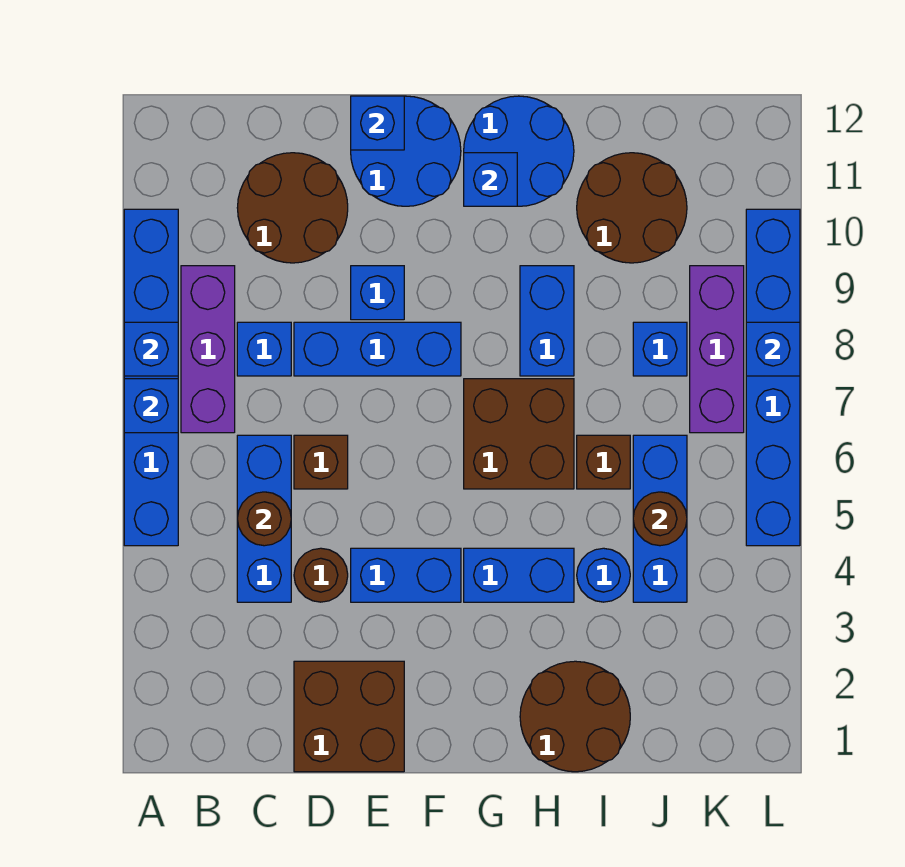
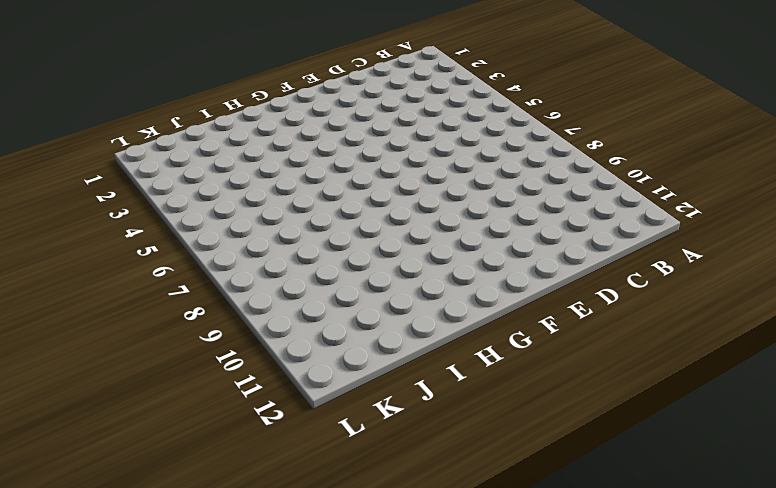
none -> blue 1x6 brick [124,209,178,546]
none -> purple 1x3 brick [181,266,235,433]
none -> blue 1x3 brick [237,435,291,602]
none -> blue 1x1 brick [237,322,291,376]

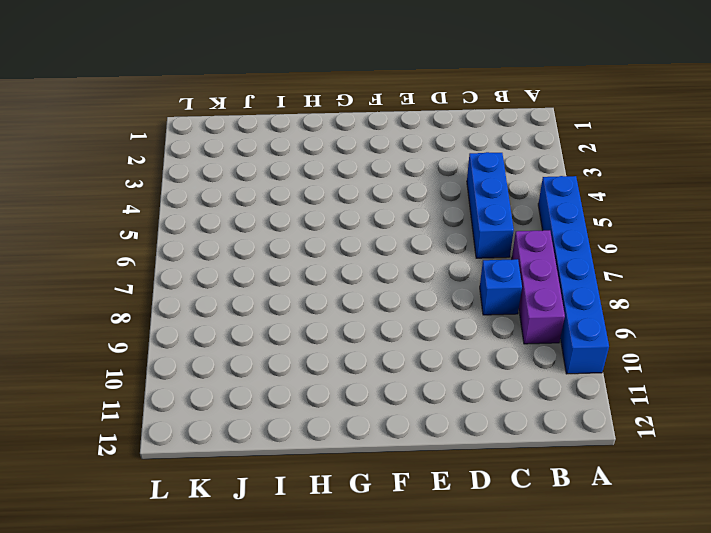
none -> brown 2x2 round brick [237,153,348,263]
none -> brown 2x2 brick [294,661,404,772]
none -> brown 1x1 round brick [294,548,348,602]
none -> brown 1x1 brick [294,435,348,489]

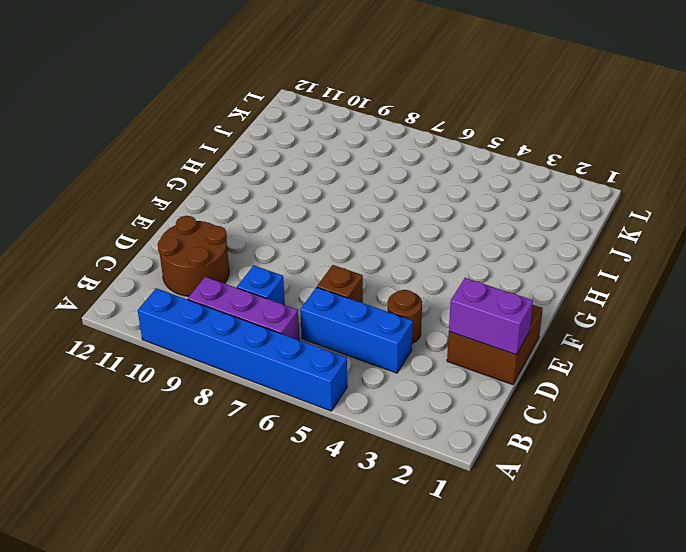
purple 1x2 brick [449,278,533,355] -> none
none -> blue 1x3 brick [294,322,461,376]
none -> blue 1x2 brick [351,548,461,602]
none -> blue 1x1 brick [351,266,404,320]
none -> blue 2x2 round brick [351,96,461,206]

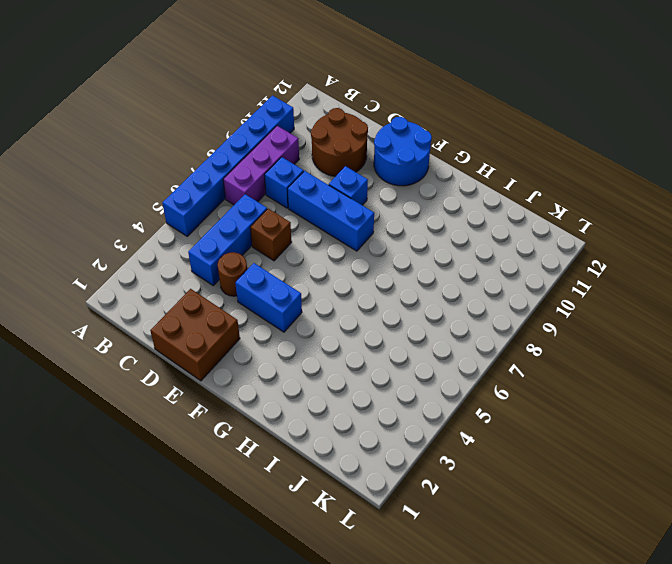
none -> blue 1x2 brick [464,548,574,602]
none -> brown 2x2 brick [464,379,574,489]
none -> blue 2x2 round brick [464,96,574,206]
none -> brown 2x2 round brick [520,661,630,772]

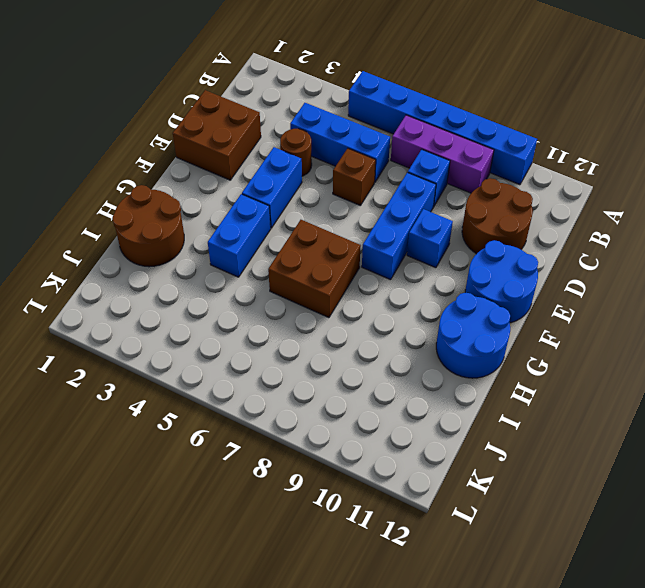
none -> blue 1x2 brick [520,266,574,376]
none -> blue 1x1 round brick [577,548,630,602]
none -> brown 1x1 brick [577,435,630,489]
none -> brown 2x2 round brick [577,153,687,263]

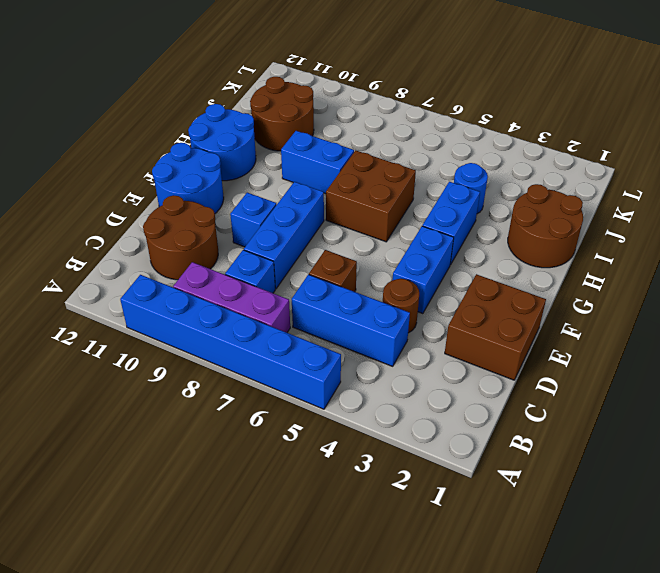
none -> brown 1x1 brick [577,435,630,489]
none -> blue 1x3 brick [633,435,687,602]
none -> blue 1x1 brick [633,322,687,376]
none -> purple 1x3 brick [690,266,744,433]

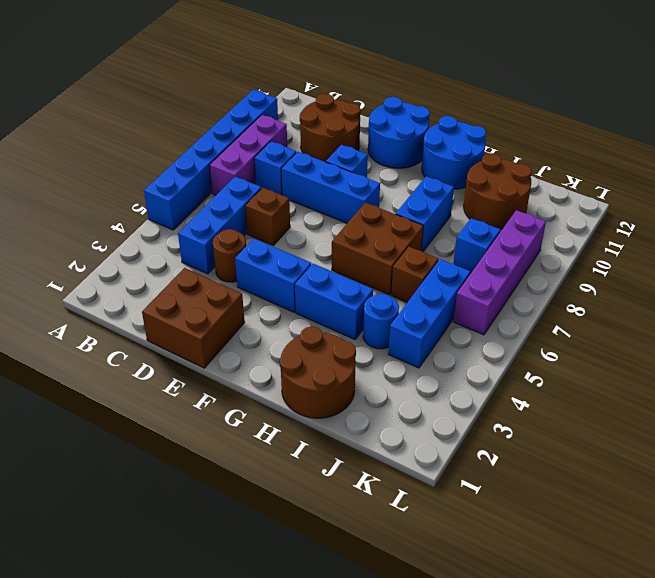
purple 1x4 brick [453,210,546,335] -> purple 1x3 brick [690,266,744,433]
none -> blue 1x6 brick [746,209,800,546]
none -> blue 1x1 brick [124,379,178,433]
none -> blue 1x1 brick [124,322,178,376]
none -> brown 1x1 round brick [237,492,291,546]

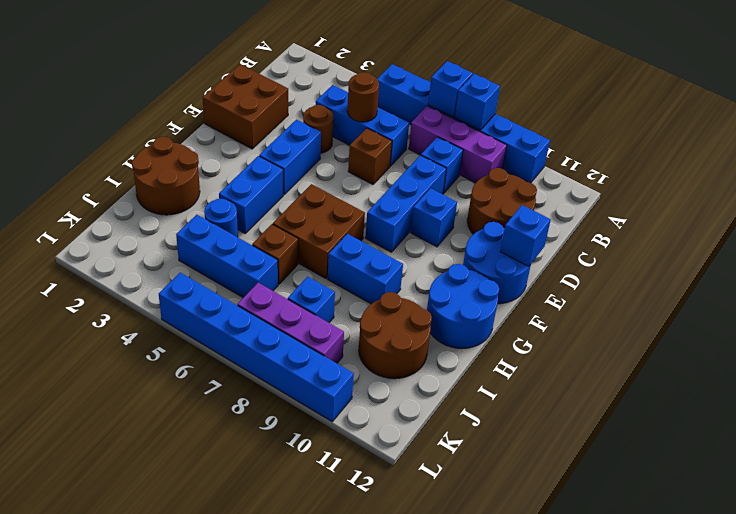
none -> blue 1x1 brick [464,153,517,206]
none -> brown 1x1 round brick [633,492,687,546]
none -> blue 1x1 brick [746,322,800,376]

